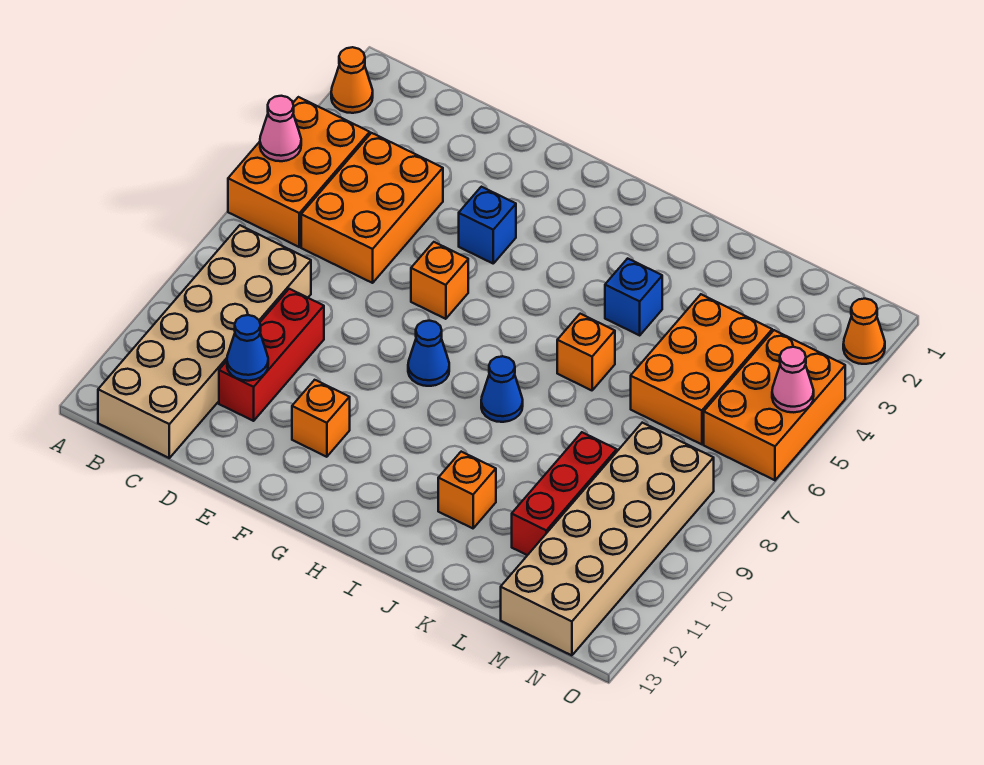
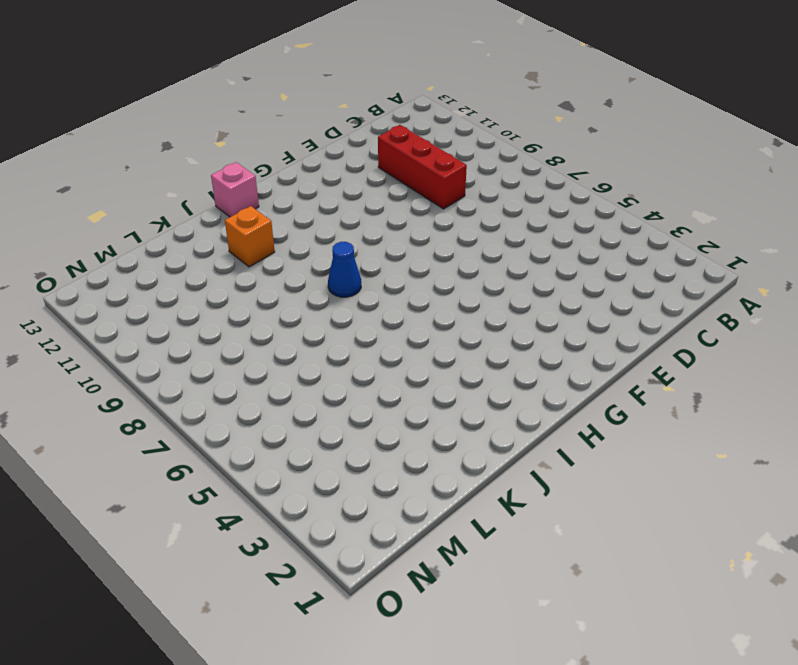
pink 1x1 brick [211,162,259,217] -> none
none -> orange 1x1 cone [331,47,373,113]
none -> orange 2x3 brick [228,97,370,247]
none -> tan 2x6 brick [98,225,311,458]

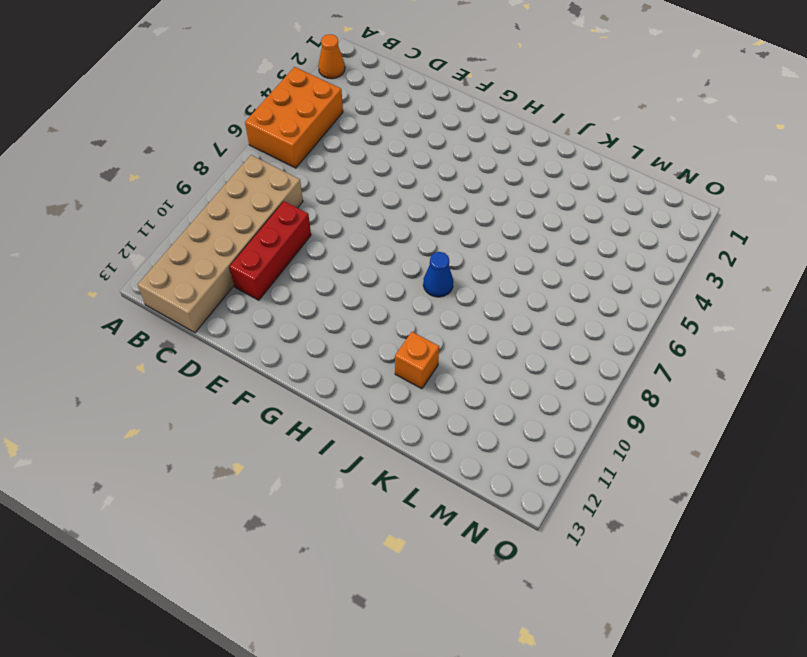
none -> orange 2x3 brick [301,133,443,283]
none -> blue 1x1 brick [459,187,516,263]
none -> orange 1x1 brick [411,242,468,319]

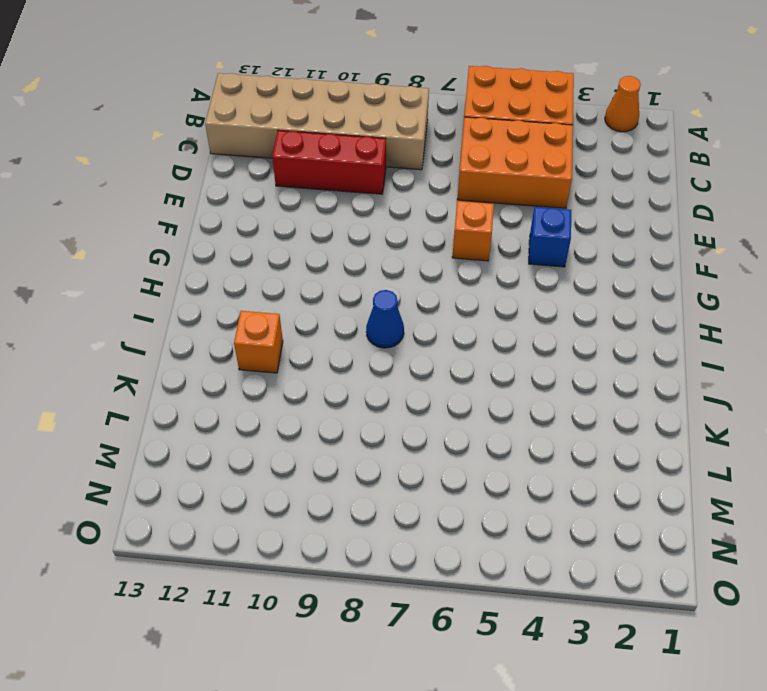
none -> orange 1x1 brick [292,380,350,457]
none -> blue 1x1 cone [408,321,449,386]
none -> blue 1x1 brick [605,258,662,335]

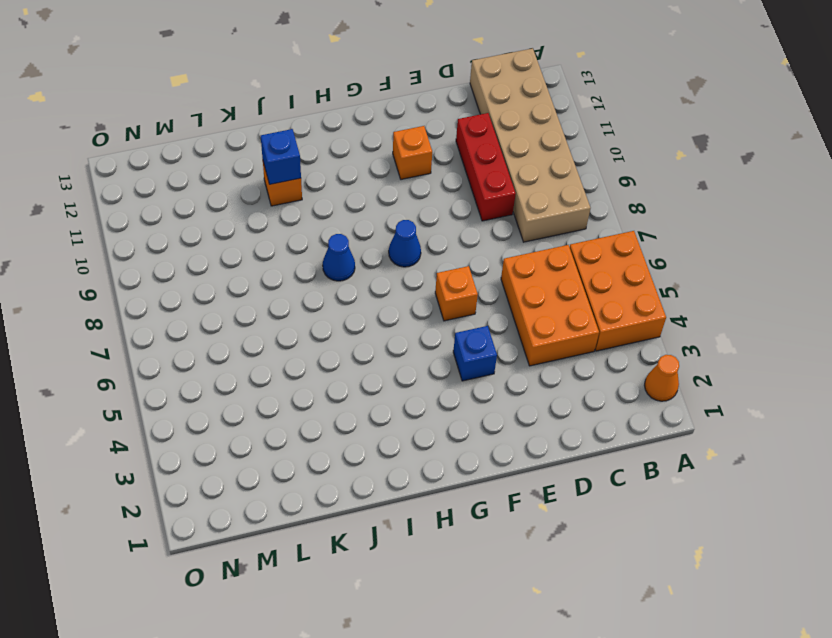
blue 1x1 brick [261,129,301,184] -> blue 1x1 brick moved to [605,258,662,335]
none -> orange 1x1 brick [557,314,615,390]
none -> orange 2x3 brick [631,294,772,444]
none -> red 1x3 brick [512,432,617,555]

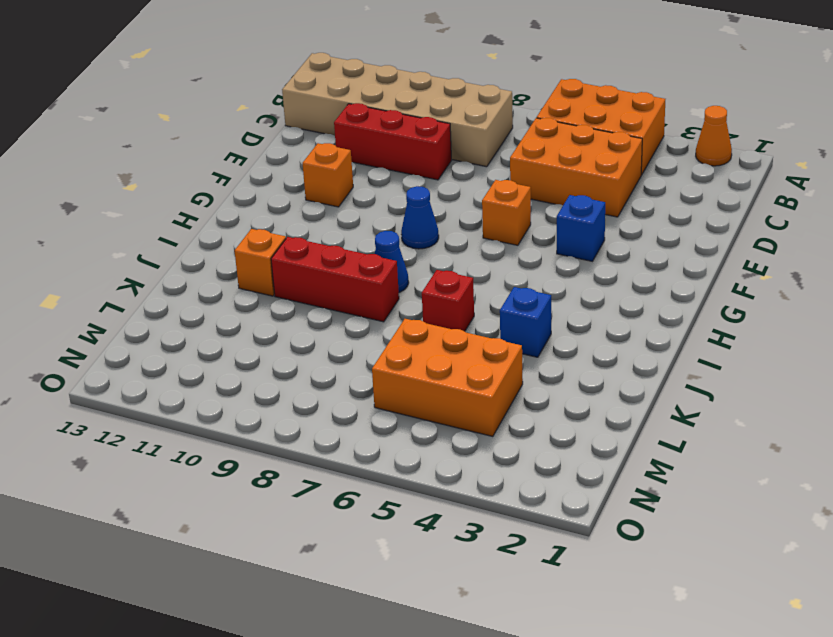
red 1x1 brick [422,270,474,331] -> orange 1x1 brick [557,314,615,390]
red 1x3 brick [271,237,399,322] -> red 1x3 brick moved to [512,432,617,555]
none -> tan 2x6 brick [501,423,714,655]
none -> orange 2x3 brick [704,330,845,480]
none -> orange 1x1 cone [843,298,885,364]

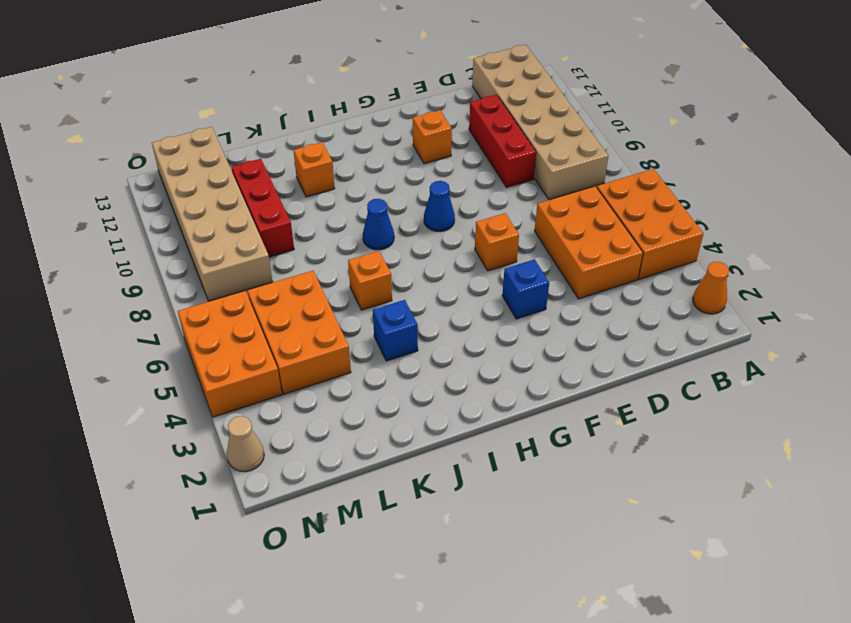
tan 1x1 cone [227,416,264,472] -> orange 1x1 cone [843,298,885,364]
none -> pink 1x1 cone [260,96,301,161]
none -> blue 1x1 cone [227,315,268,381]
none -> pink 1x1 cone [772,347,814,412]

